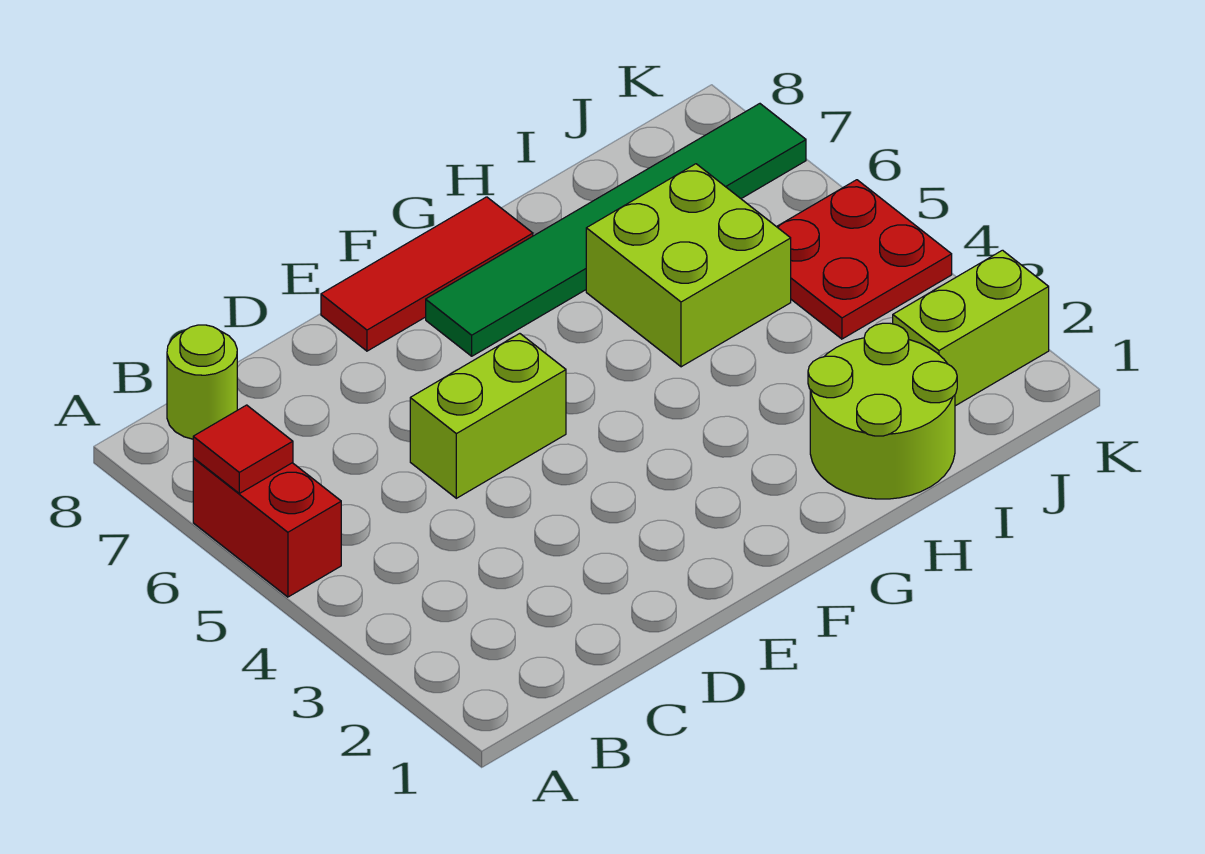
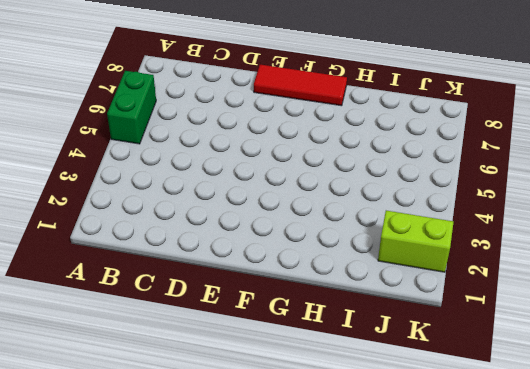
green 1x2 brick [107,71,156,144] -> red 1x2 brick [193,458,341,597]
none -> lime 1x1 round brick [167,325,237,439]
none -> lime 1x2 brick [410,334,566,498]

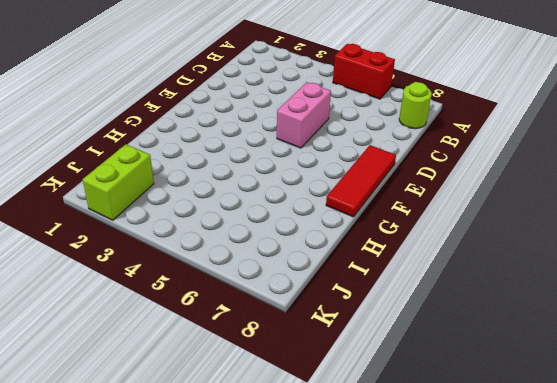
pink 1x2 brick [277,82,331,148] -> lime 1x2 brick [410,334,566,498]
none -> green 1x6 tile [426,104,806,356]
none -> lime 2x2 round brick [808,323,957,499]

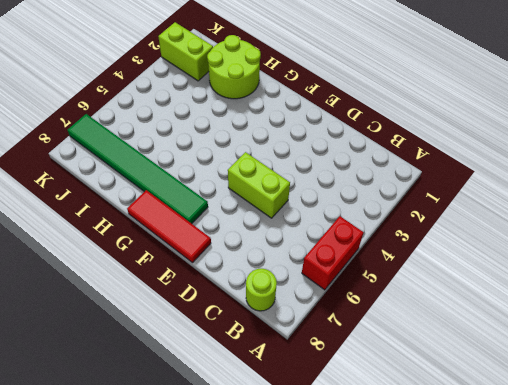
none -> lime 2x2 brick [586,164,791,367]
none -> red 2x2 plate [777,180,952,339]

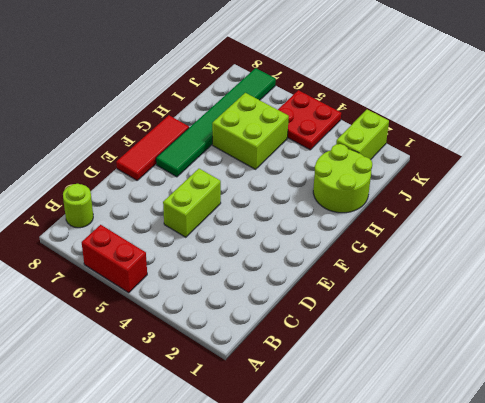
none -> red 1x1 tile [193,405,293,493]

